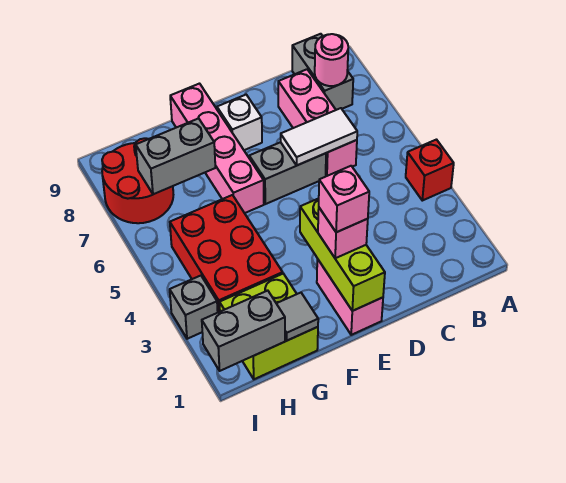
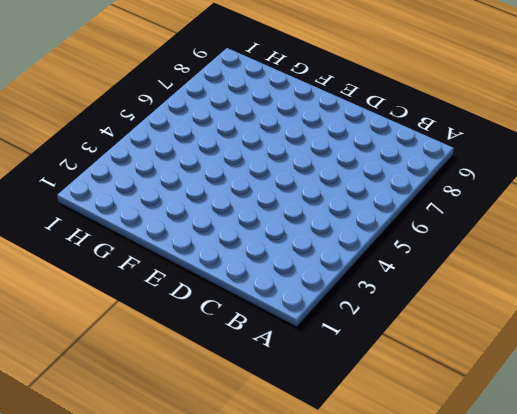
none -> red 1x1 brick [406,140,454,201]
none -> grey 1x2 brick [292,34,353,110]
none -> pink 1x3 brick [278,69,357,176]

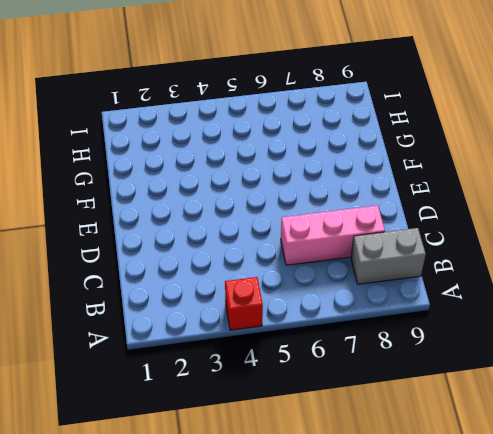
none -> grey 1x2 brick [249,142,326,204]
none -> pink 1x2 brick [317,259,383,335]
none -> white 1x1 brick [217,95,262,150]

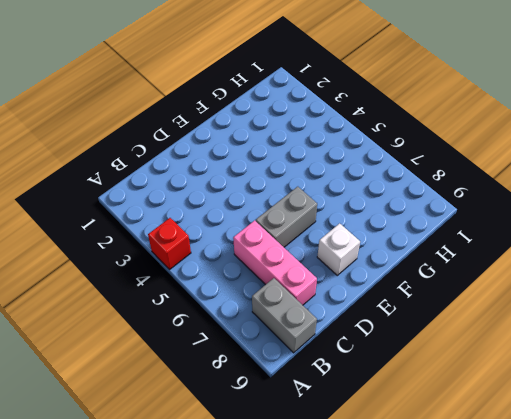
none -> pink 1x2 brick [317,259,383,335]
none -> pink 1x4 brick [170,84,264,213]
none -> lime 2x2 brick [220,274,318,379]

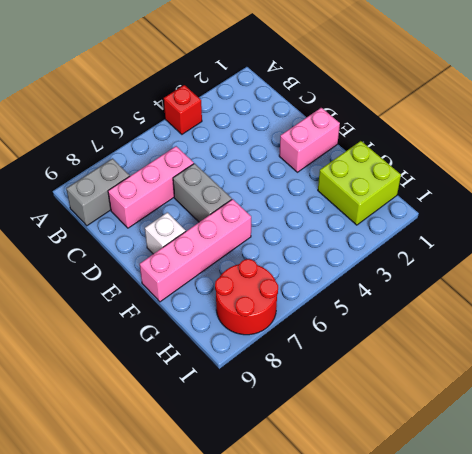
none -> red 2x3 brick [170,195,283,312]
none -> grey 1x1 brick [170,276,218,339]
none -> pink 1x1 round brick [315,34,348,86]

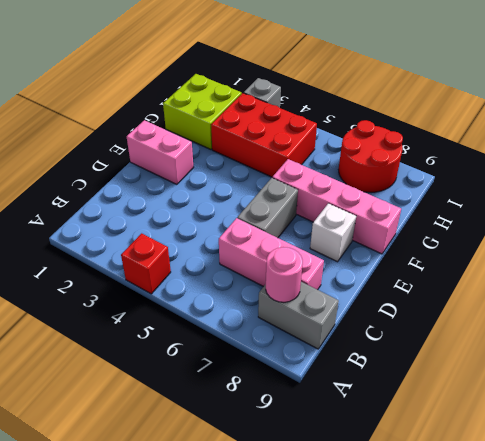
none -> white 1x2 tile [281,108,357,165]
none -> lime 1x3 brick [300,198,385,311]
none -> grey 1x1 tile [276,293,318,341]

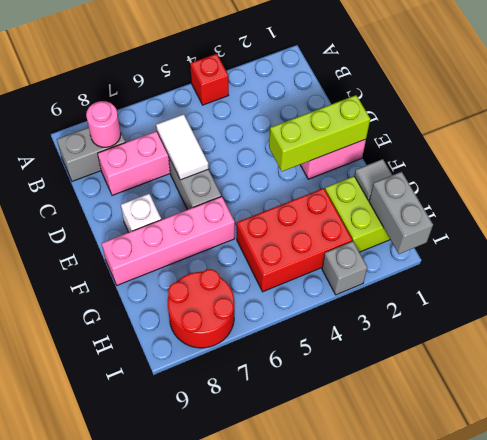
none -> grey 1x2 brick [136,118,215,194]
none -> pink 1x1 brick [318,208,368,258]
none -> pink 1x1 brick [319,166,369,232]

